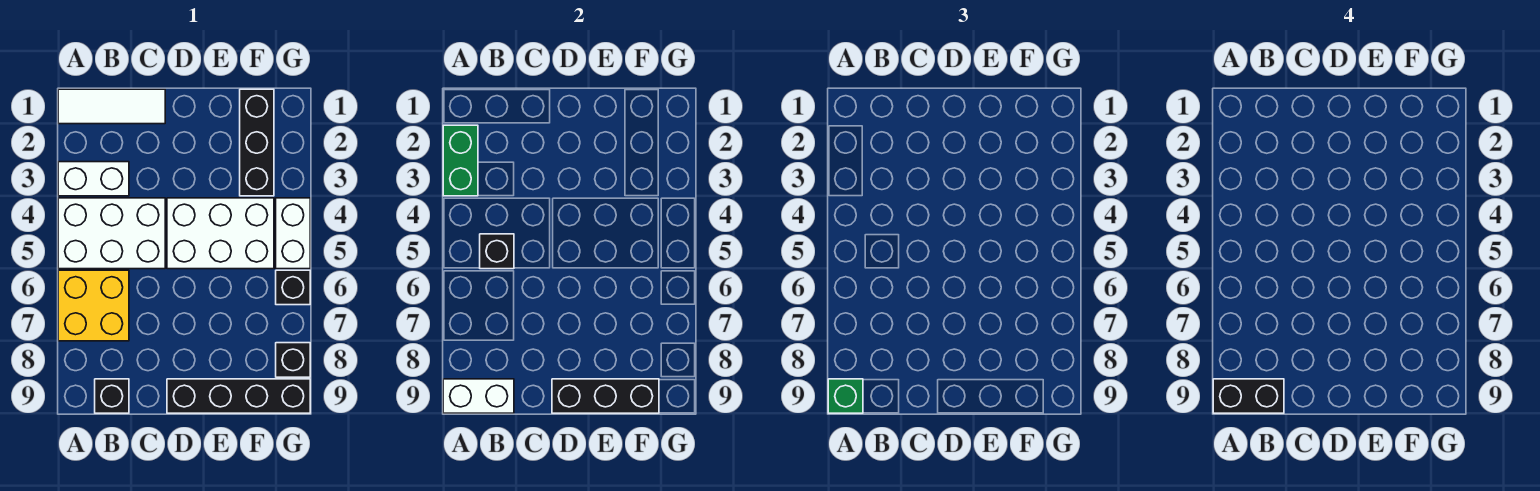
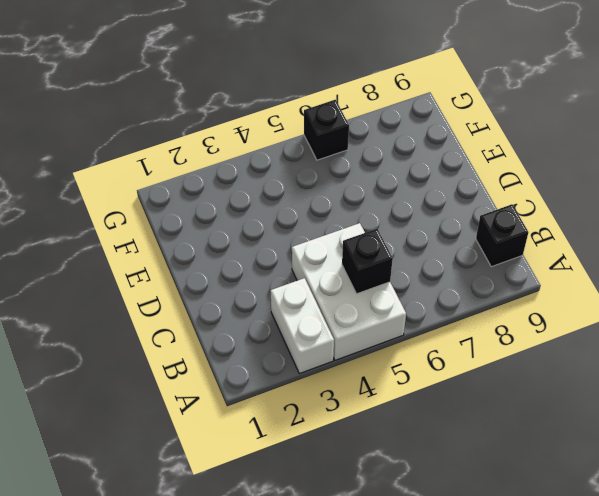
none -> white 1x3 tile [58,89,165,124]
none -> yellow 2x2 brick [58,270,129,341]
none -> white 2x3 brick [167,198,274,269]

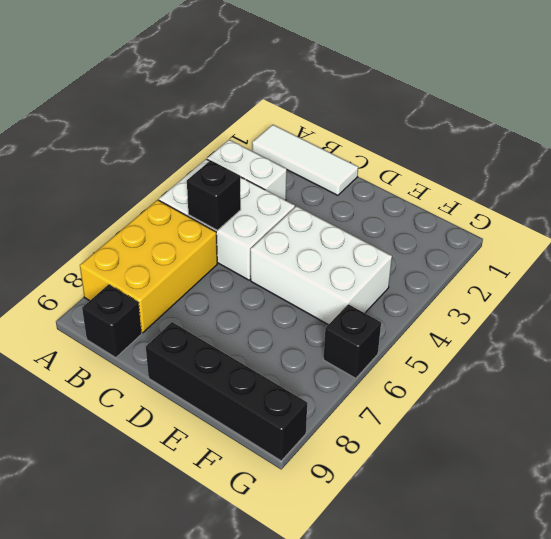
yellow 2x3 brick [80,200,217,333] -> yellow 2x2 brick [58,270,129,341]
none -> black 1x3 brick [240,89,274,196]
none -> white 1x2 brick [276,198,310,269]
none -> black 1x1 brick [276,343,310,377]

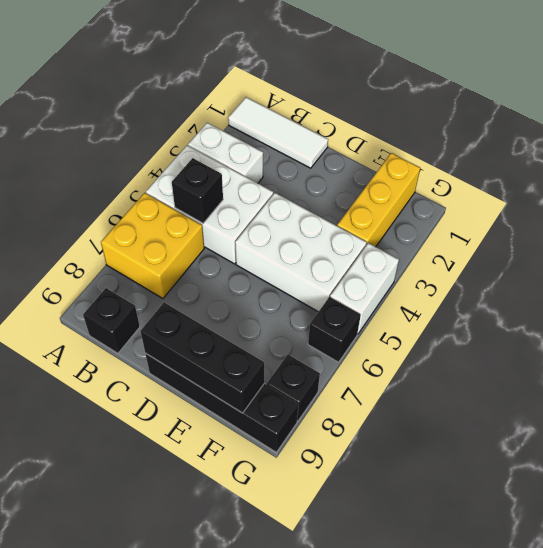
yellow 1x3 brick [337,153,420,247] -> black 1x3 brick [240,89,274,196]
none -> green 1x2 brick [443,125,478,196]
none -> white 1x2 brick [443,379,514,413]
none -> green 1x1 brick [828,379,863,413]

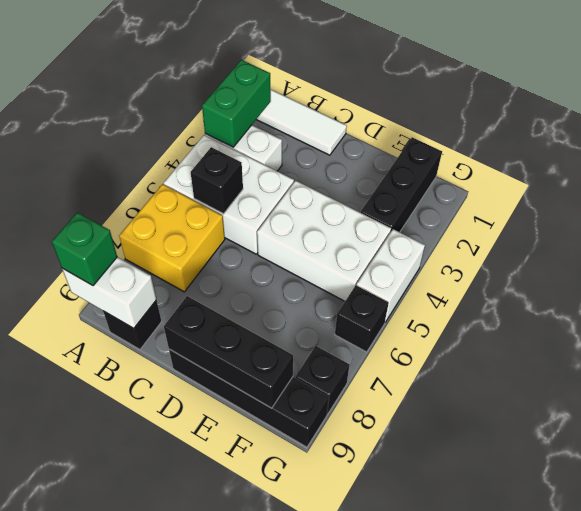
none -> black 1x2 brick [1213,379,1284,413]

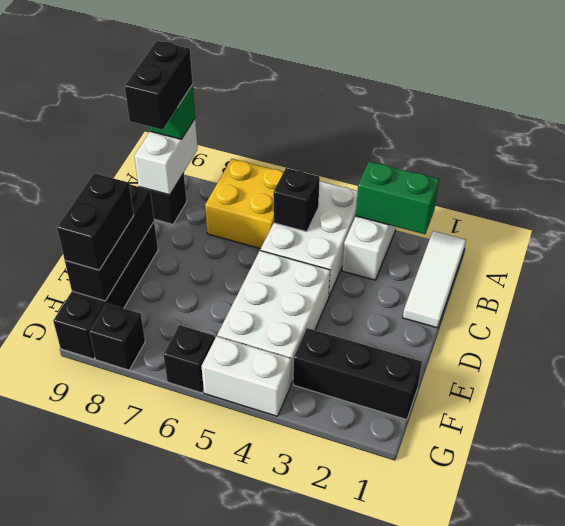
black 1x2 brick [57,173,134,270] -> none

